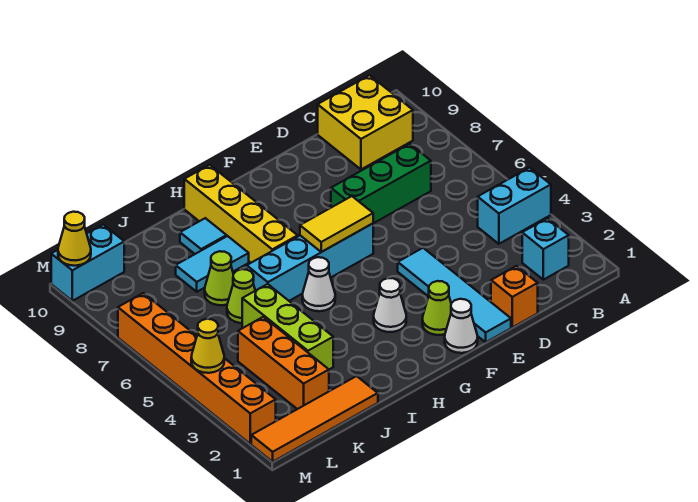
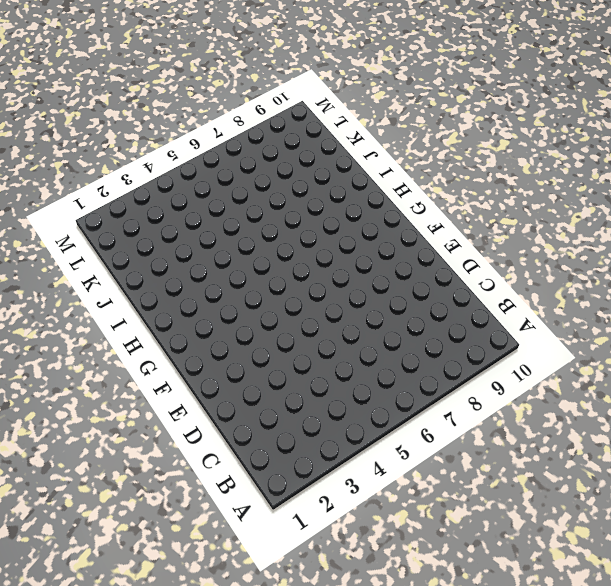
none -> cyan 1x2 brick [478,168,551,244]
none -> cyan 1x1 brick [522,218,569,280]
none -> yellow 2x2 brick [318,75,413,169]

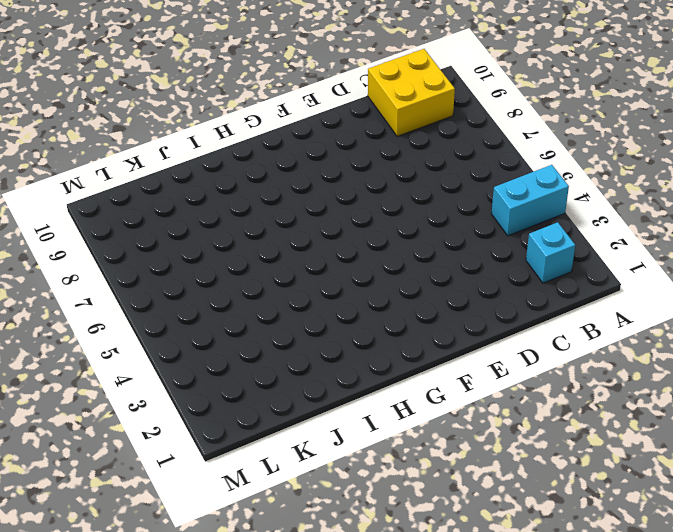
none -> green 1x3 brick [331,144,431,223]
none -> orange 1x1 brick [491,266,538,327]
none -> cyan 1x4 tile [398,248,511,342]

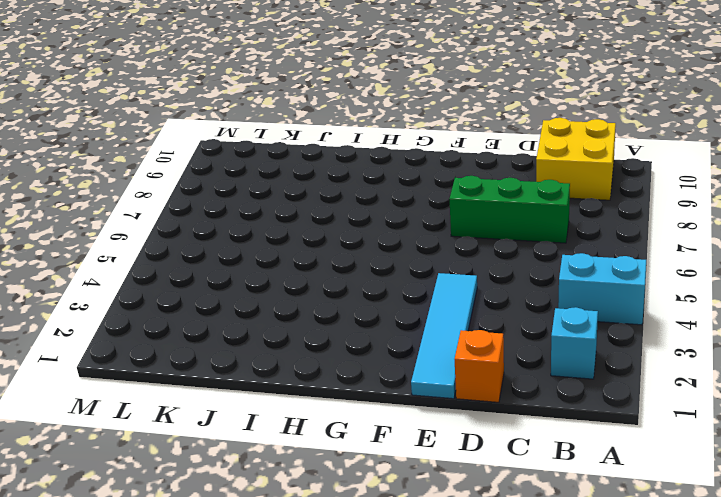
none -> white 1x1 cone [445,299,478,353]
none -> lime 1x1 cone [422,281,451,335]
none -> cyan 1x4 brick [247,224,373,301]

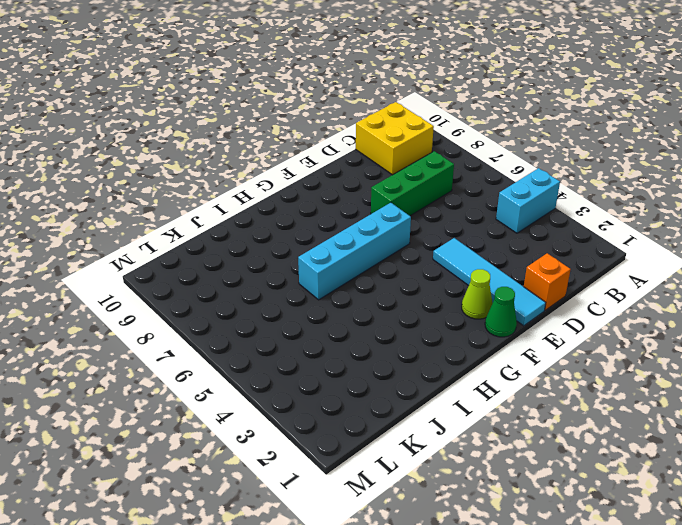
green 1x1 cone [485,287,517,337] -> white 1x1 cone [445,299,478,353]
none -> cyan 1x1 brick [522,218,569,280]
none -> white 1x1 cone [374,278,406,332]
none -> white 1x1 cone [302,257,335,311]

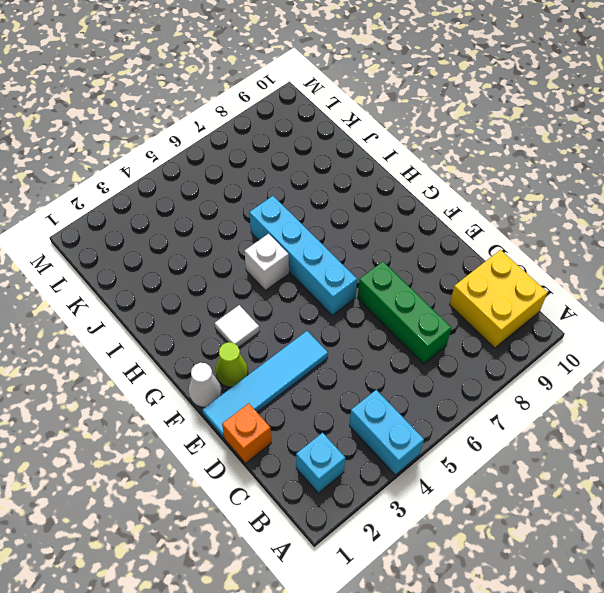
white 1x1 tile [215,305,260,347] -> white 1x1 cone [374,278,406,332]
white 1x1 brick [244,234,289,290] -> white 1x1 cone [302,257,335,311]
none -> yellow 1x4 brick [184,165,298,263]
none -> cyan 1x2 tile [176,236,249,292]
none -> cyan 1x1 tile [180,218,227,254]

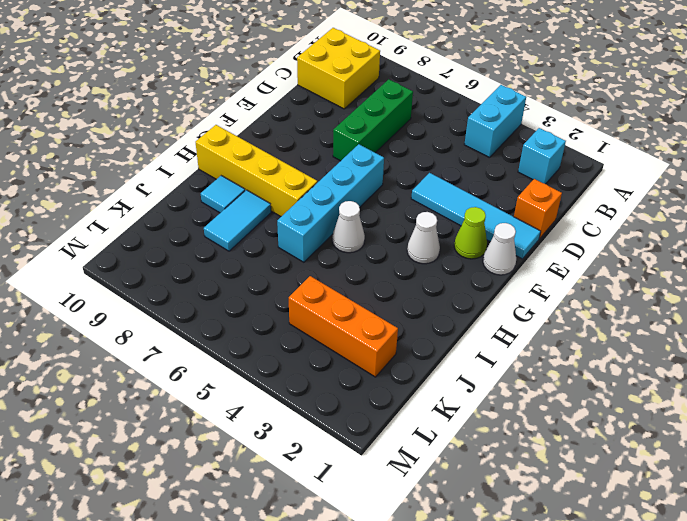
none -> orange 1x4 tile [251,376,378,462]
none -> lime 1x3 brick [242,284,333,369]
none -> lime 1x1 cone [227,269,255,323]

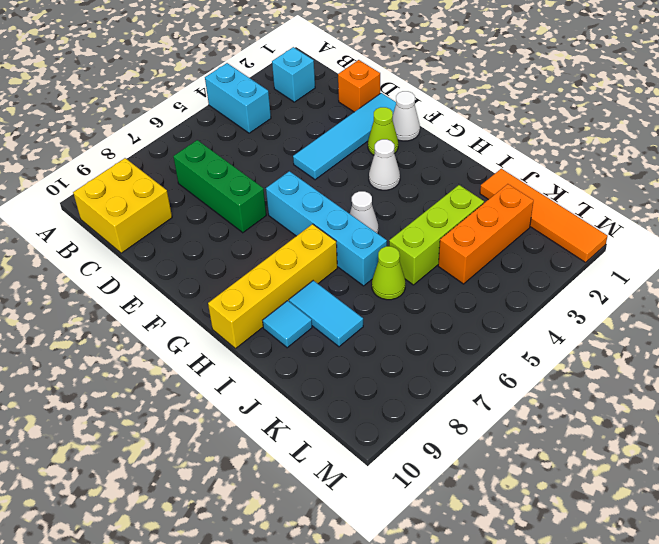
none -> lime 1x1 cone [205,251,233,305]
none -> cyan 1x2 brick [51,225,124,301]
none -> orange 1x6 brick [118,293,276,444]

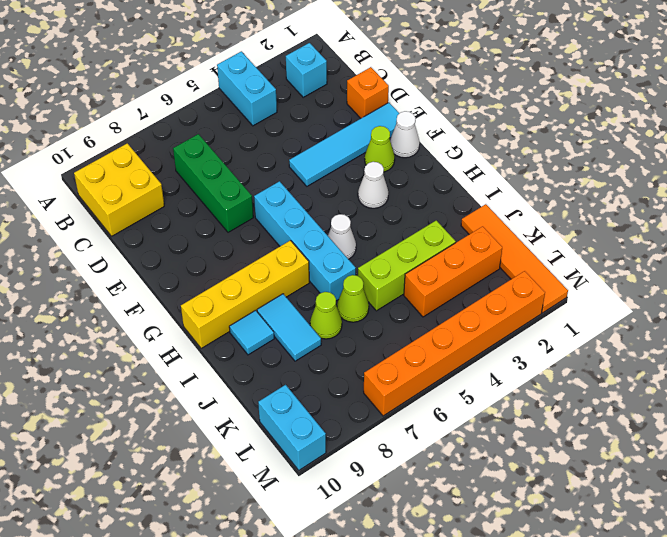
none -> yellow 1x2 tile [300,196,373,252]
none -> yellow 1x1 cone [191,319,224,373]
none -> yellow 1x1 cone [58,212,91,266]

